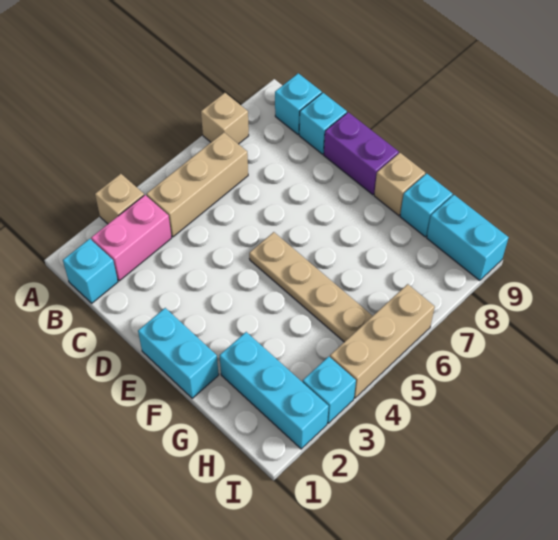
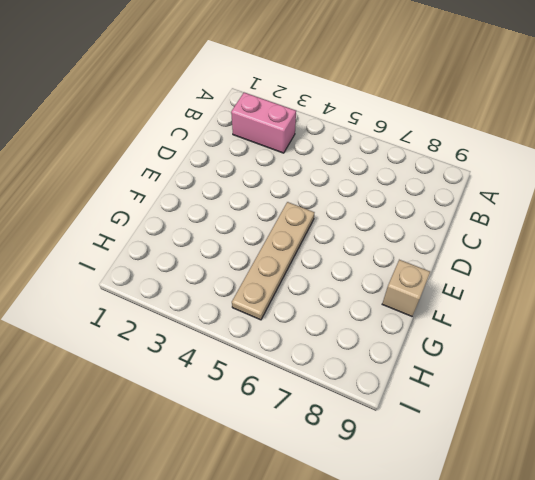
none -> tan 1x1 brick [95,174,144,224]
none -> tan 1x1 brick [201,93,249,144]
none -> cyan 1x1 brick [63,239,118,303]

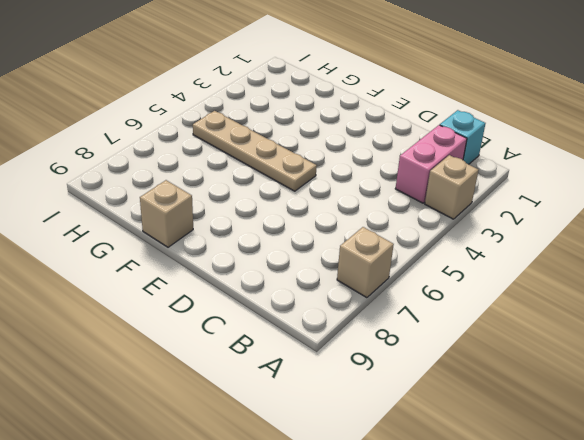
none -> tan 1x3 brick [146,132,248,237]
none -> cyan 1x1 brick [275,73,322,135]
none -> cyan 1x1 brick [299,93,347,154]

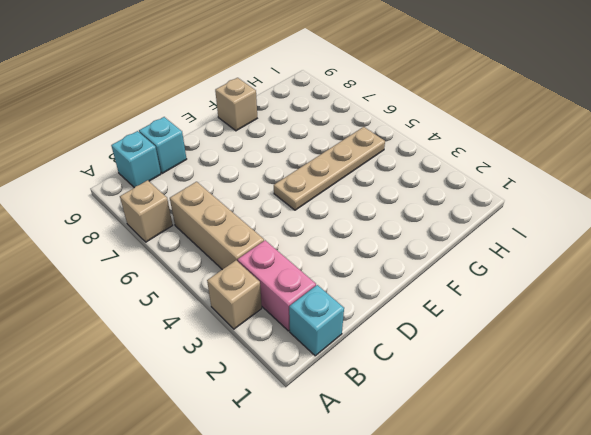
none -> purple 1x2 brick [324,112,399,195]
none -> cyan 1x2 brick [138,308,219,398]
none -> cyan 1x3 brick [220,332,329,449]

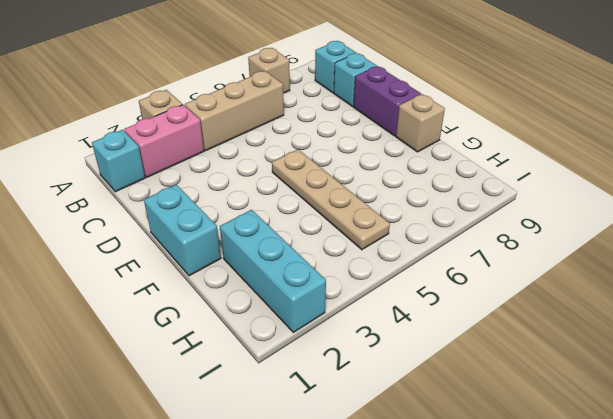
none -> cyan 1x1 brick [400,173,453,237]
none -> cyan 1x2 brick [427,195,509,281]
none -> cyan 1x1 brick [303,357,356,423]

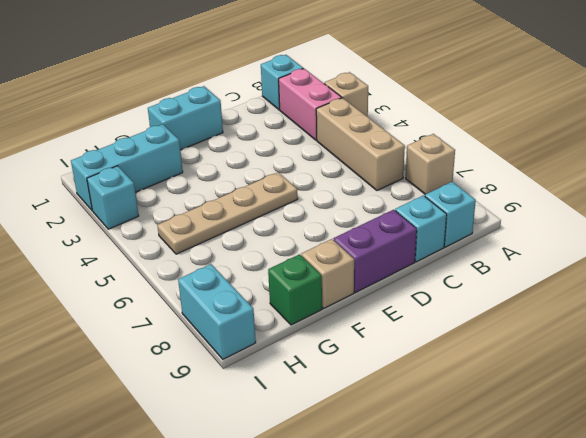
green 1x1 brick [268,254,322,325] -> cyan 1x1 brick [400,173,453,237]
cyan 1x2 brick [178,264,256,359] -> cyan 1x2 brick turned to [427,195,509,281]
none -> tan 1x3 brick [330,284,435,398]

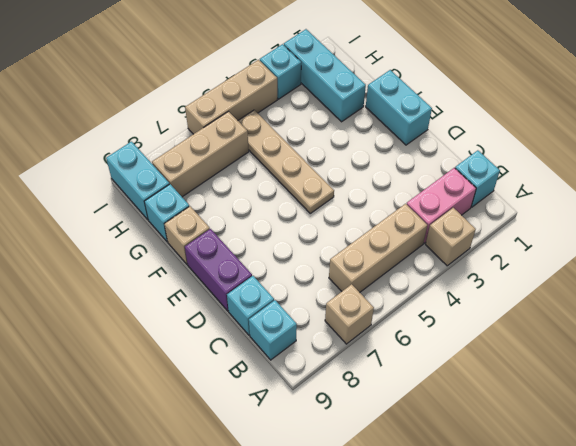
tan 1x3 brick [152,112,249,197] -> none

